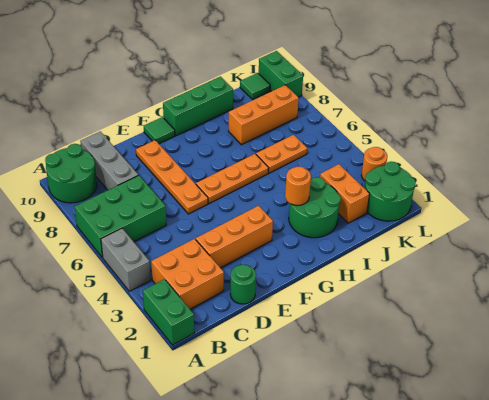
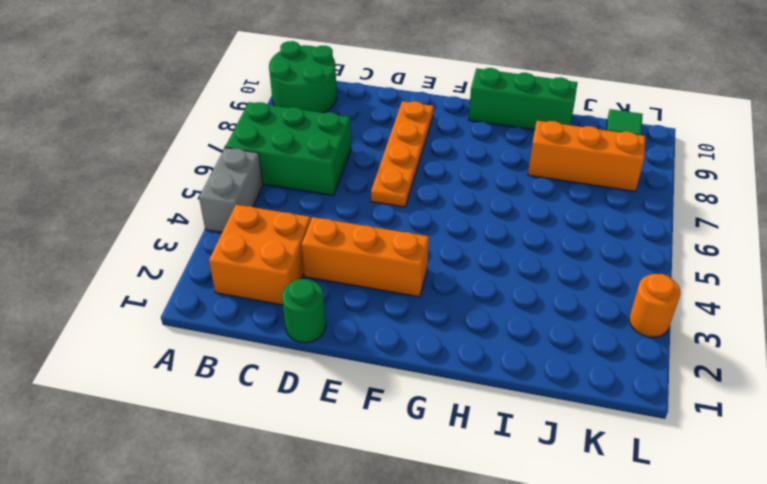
none -> green 1x2 brick [143,279,194,345]
none -> grey 1x3 brick [80,131,138,190]
none -> orange 1x3 plate [196,154,269,204]

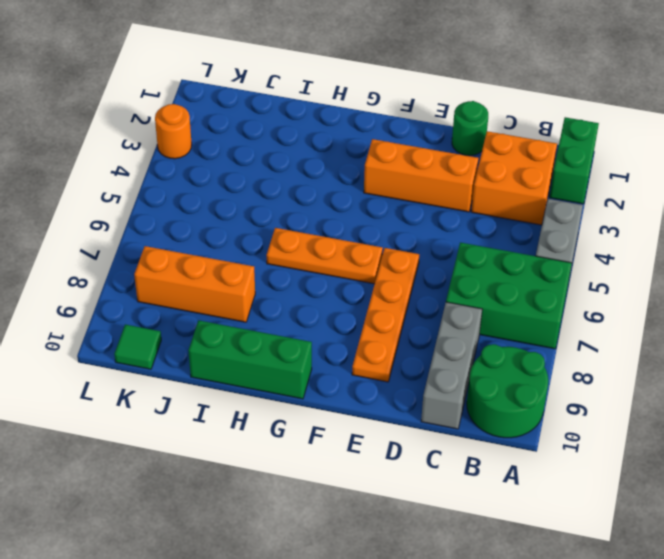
none -> green 1x1 tile [144,117,175,144]
none -> green 2x2 round brick [289,177,341,238]
none -> orange 1x2 plate [256,135,307,173]

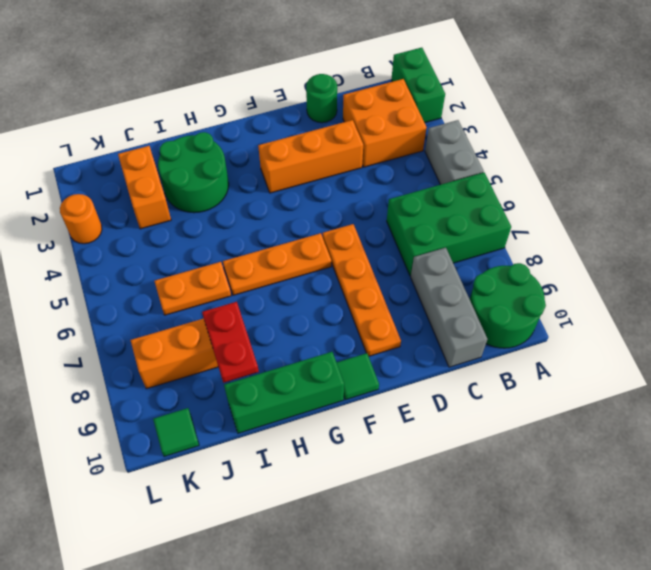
red 1x2 plate [202,302,259,383] -> none
none -> green 2x2 round brick [364,162,416,221]
none -> green 1x2 brick [259,51,303,97]
none -> orange 1x1 round brick [285,167,311,206]

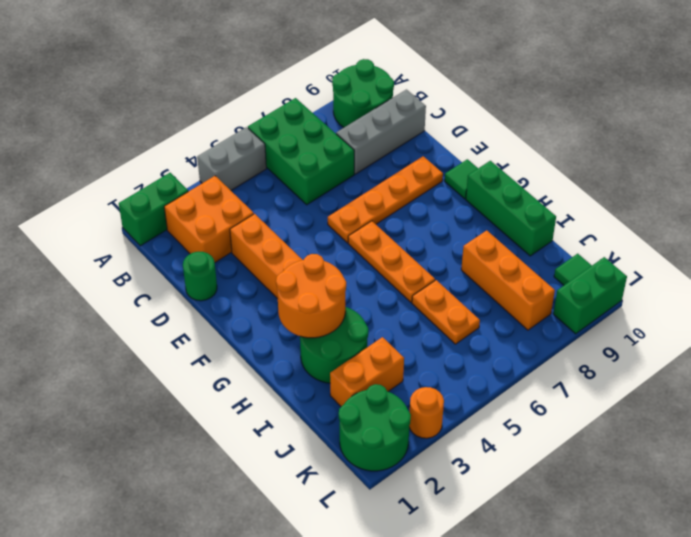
orange 2x2 round brick [276,254,346,338] -> orange 1x1 round brick [285,167,311,206]

